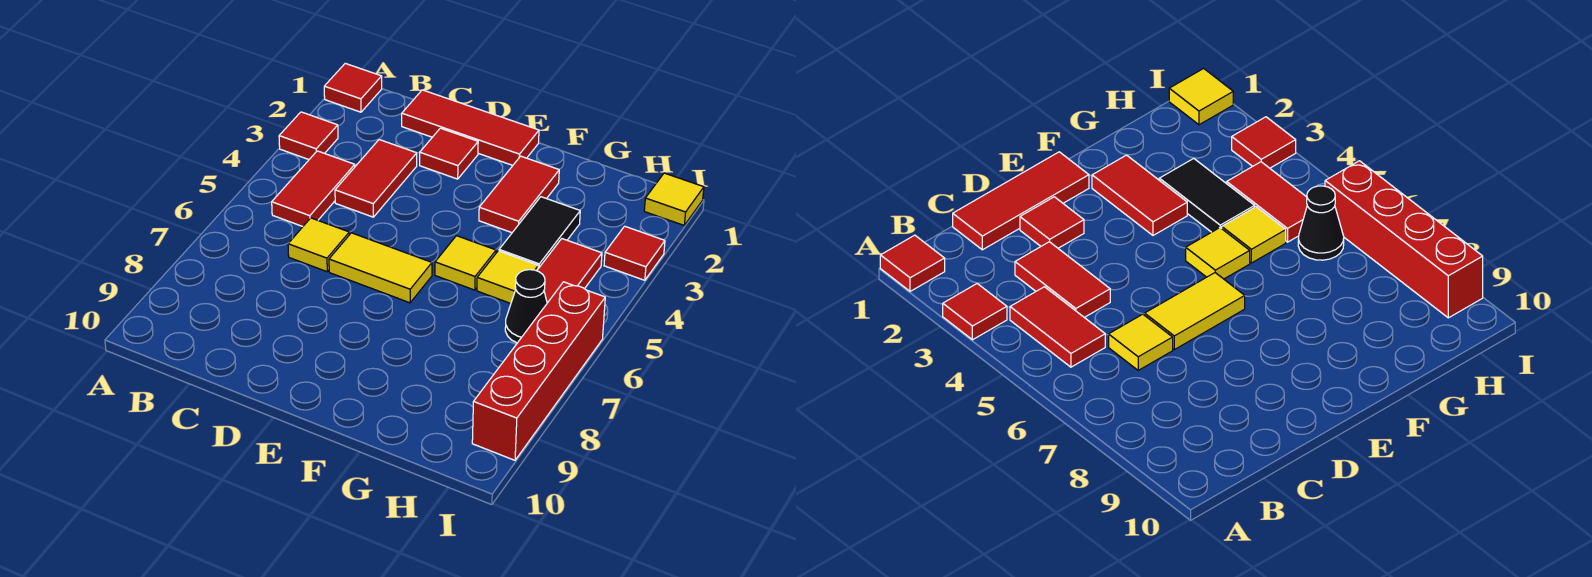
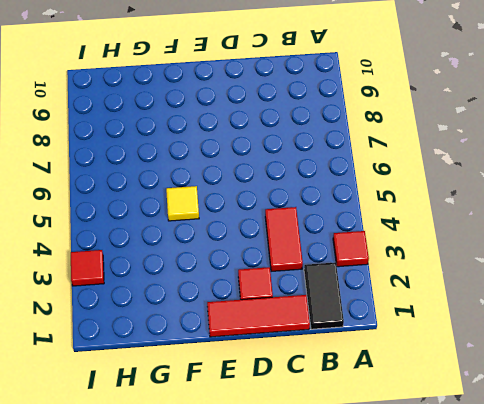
black 1x2 tile [304,262,344,329] -> black 1x2 tile moved to [499,197,580,268]
none -> red 1x1 tile [324,63,382,112]
none -> red 1x2 tile [272,151,355,226]
none -> yellow 1x1 tile [288,218,349,272]

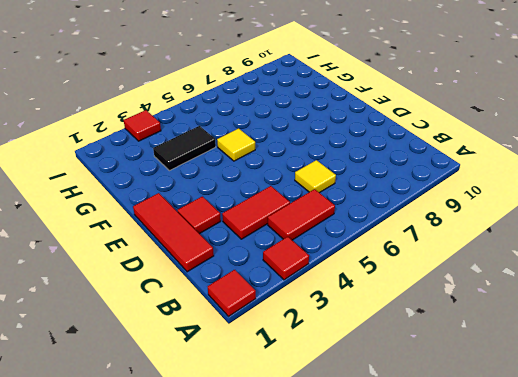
none -> yellow 1x2 tile [329,233,432,303]
none -> red 1x2 tile [479,156,559,233]
none -> yellow 1x1 tile [477,251,538,303]

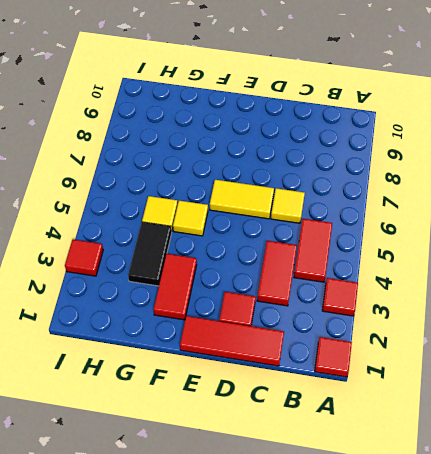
none -> red 1x2 tile [537,239,602,303]
none -> black 1x1 cone [505,270,547,343]
none -> yellow 1x1 tile [644,173,704,225]

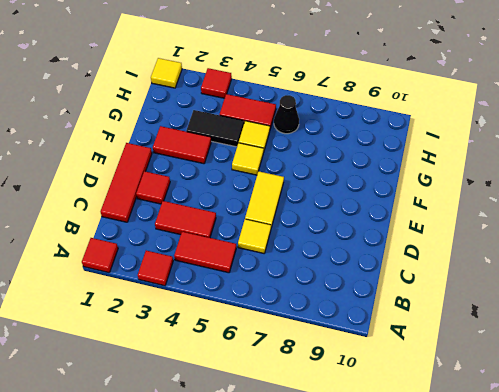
none -> red 1x4 brick [472,282,605,460]

